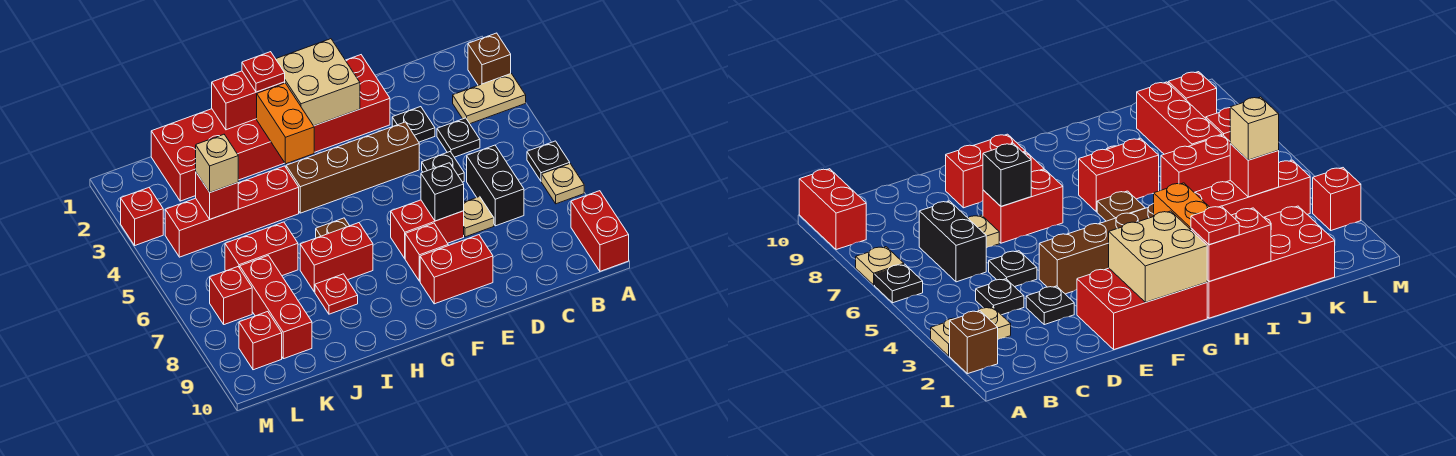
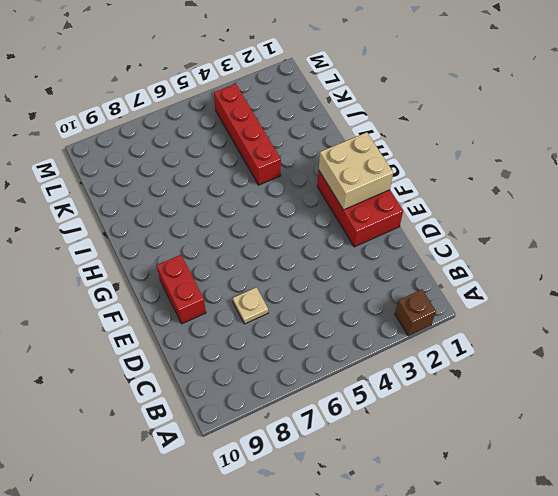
none -> tan 1x2 plate [453,74,526,124]
none -> black 1x1 plate [527,141,570,181]
none -> tan 1x1 plate [542,164,584,204]
none -> red 1x2 brick [571,191,629,271]

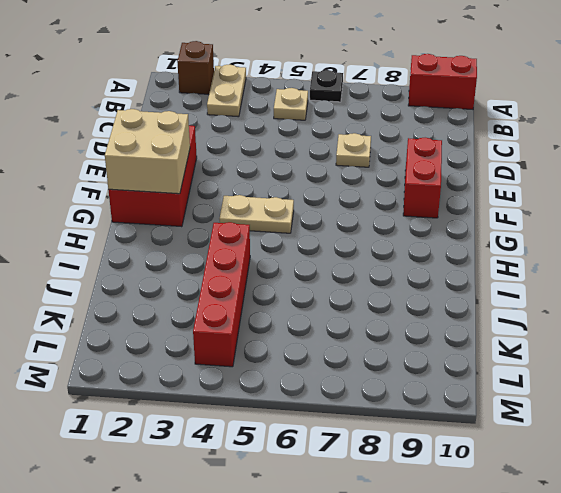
tan 1x1 plate [274,88,308,120] -> tan 1x1 plate moved to [542,164,584,204]
tan 1x2 plate [219,195,294,233] -> brown 1x4 brick [286,122,419,213]
none -> black 1x1 plate [437,118,480,157]
none -> black 1x2 brick [467,145,524,226]
none -> black 1x1 plate [392,107,435,142]
none -> black 1x1 plate [422,152,464,182]

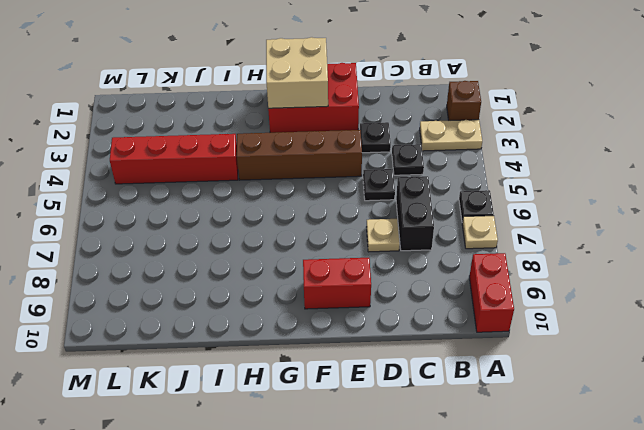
none -> red 1x2 brick [391,200,464,258]
none -> red 1x1 brick [405,223,448,281]
none -> red 2x4 brick [151,109,284,201]
none -> brown 1x1 plate [316,218,349,238]

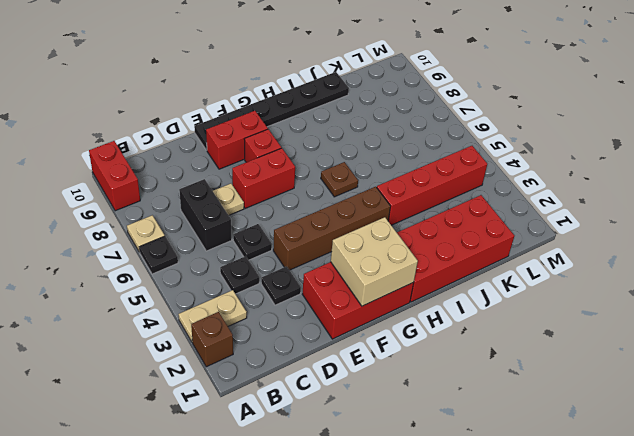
black 1x6 plate [194,72,349,150] -> none
none -> red 1x2 brick [300,223,373,292]
none -> red 1x1 plate [315,274,358,314]
none -> red 1x2 brick [225,222,298,276]
none -> red 1x3 brick [240,256,312,359]

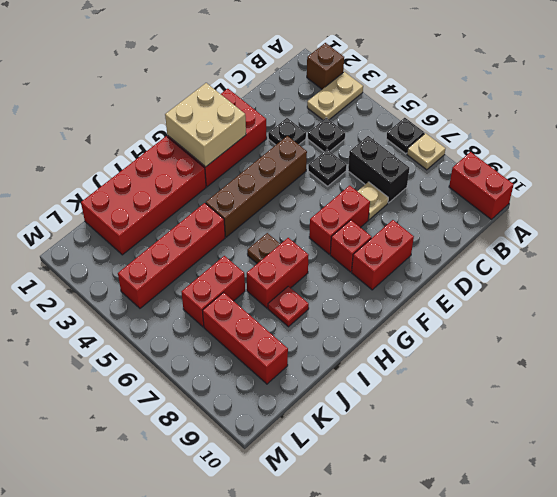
none -> red 1x1 brick [210,267,252,325]
none -> red 1x1 brick [239,312,282,370]
none -> red 1x1 brick [121,188,163,245]
none -> black 1x1 brick [421,163,464,221]

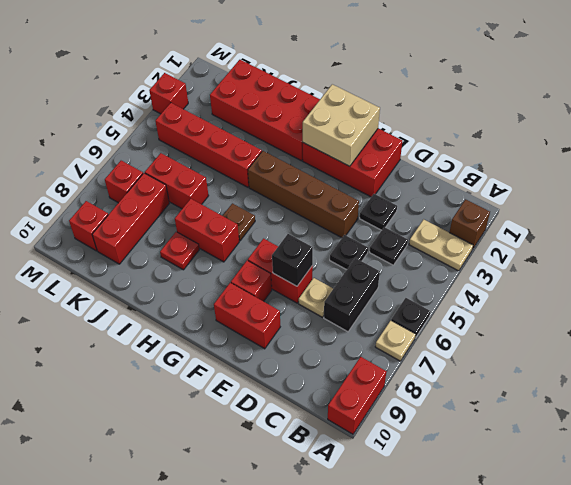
none -> red 1x2 brick [212,71,285,130]
none -> orange 1x2 brick [257,83,314,164]
none -> red 1x1 brick [196,173,238,219]
none -> red 1x1 plate [242,52,285,92]

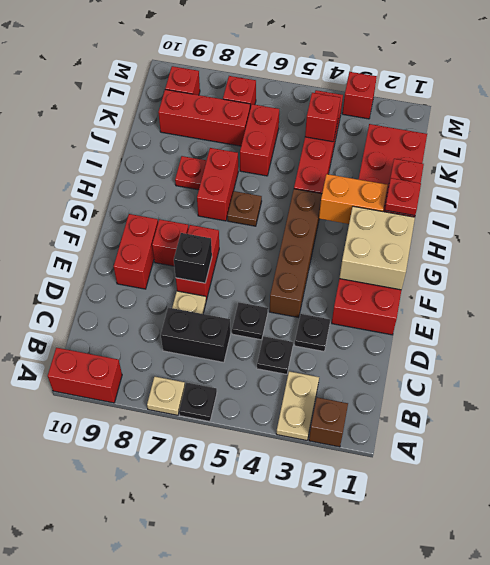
none -> tan 1x1 brick [196,134,238,192]

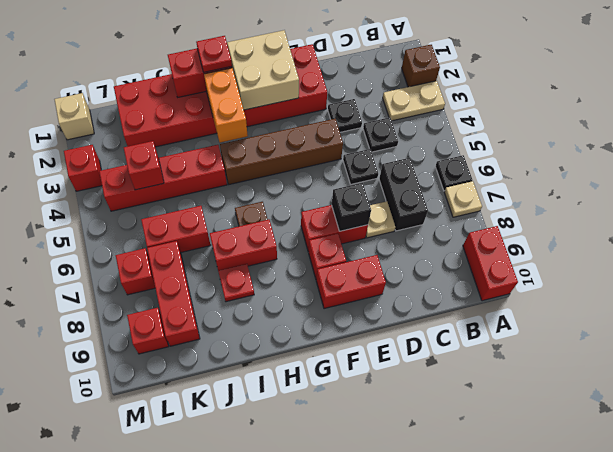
tan 1x1 brick [54,93,94,140] -> tan 1x1 brick moved to [196,134,238,192]

